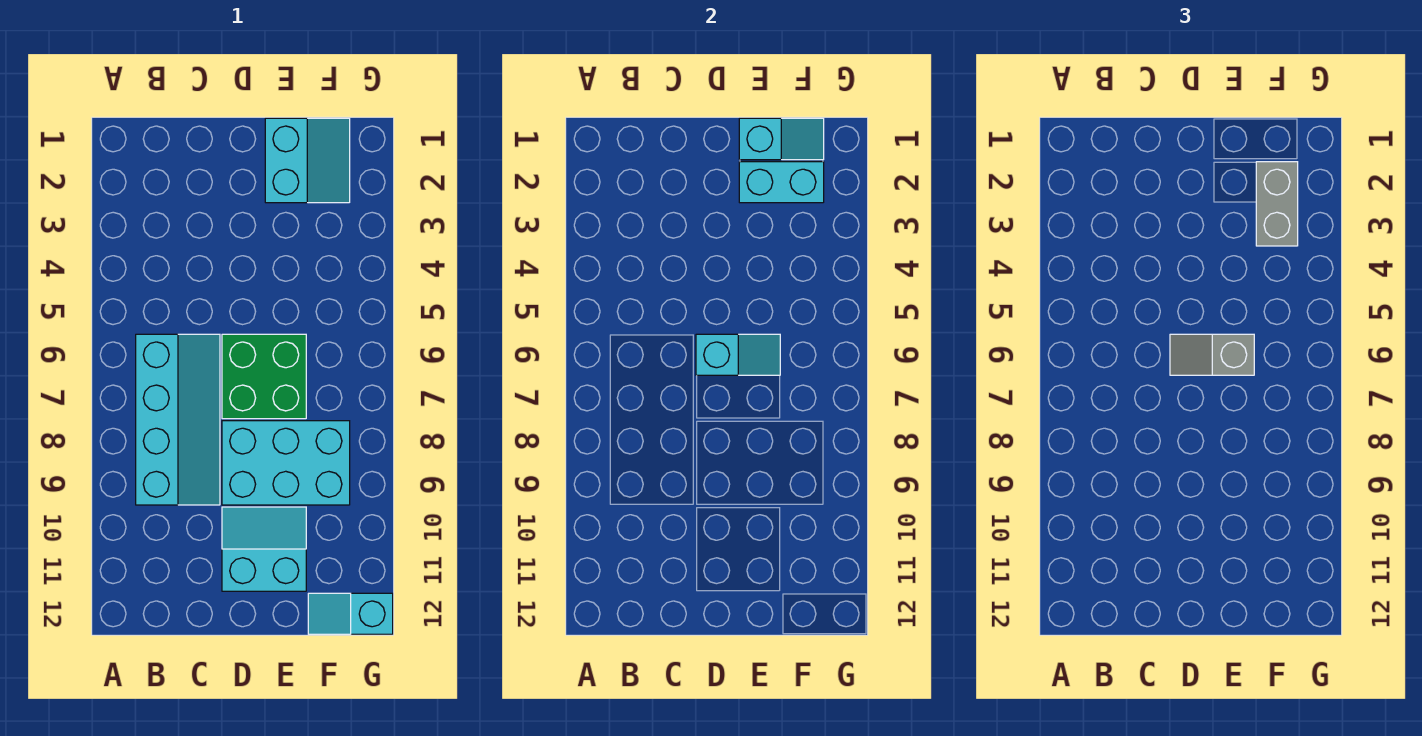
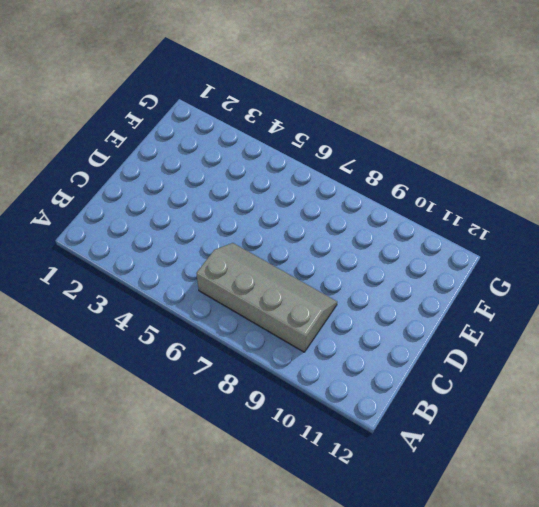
grey 2x4 slope [196,243,337,352] -> cyan 2x4 slope [136,334,220,505]
none -> green 2x2 brick [222,334,306,419]
none -> cyan 2x3 brick [222,421,350,505]

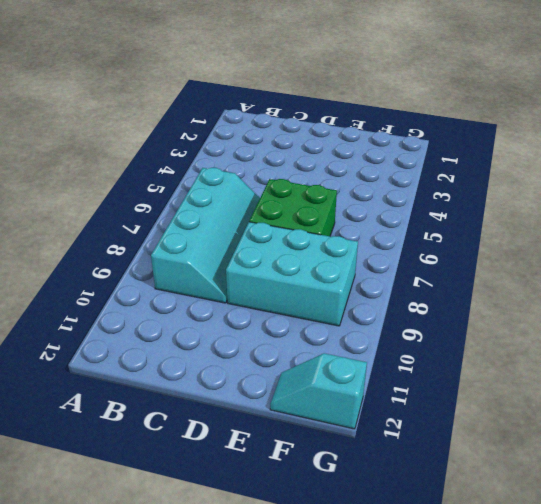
none -> cyan 2x2 slope [222,507,306,591]
none -> cyan 2x2 slope [265,118,350,203]

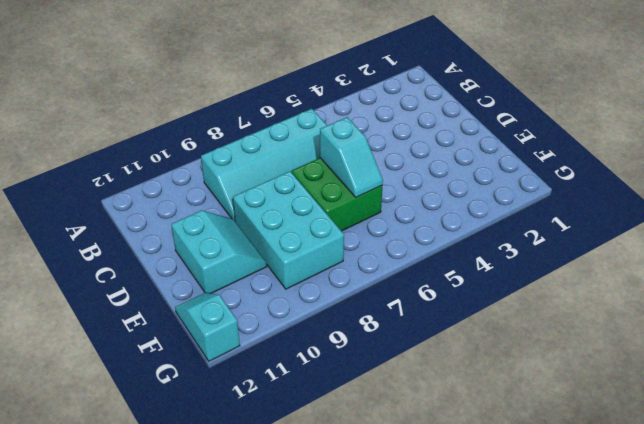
none -> cyan 2x2 slope [265,118,350,203]
none -> cyan 1x2 slope [739,118,824,160]

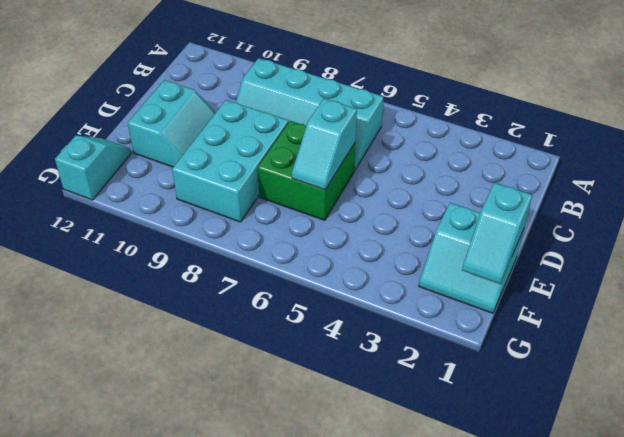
none -> cyan 1x2 brick [739,162,824,203]
none -> grey 1x2 slope [1170,334,1254,375]

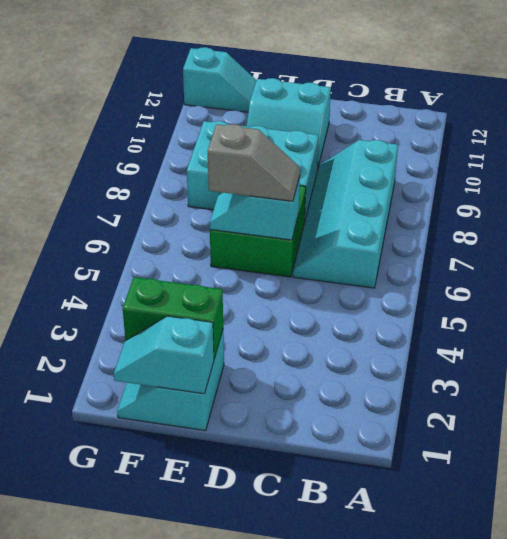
green 1x2 brick [123,277,223,358] -> cyan 1x2 brick [739,162,824,203]
none -> grey 1x2 brick [1256,162,1298,246]

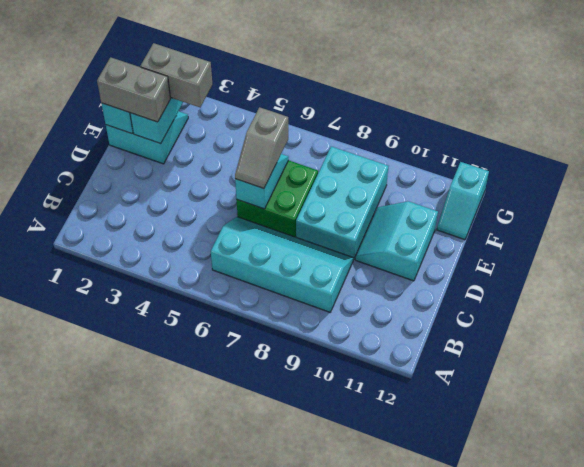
grey 1x2 brick [97,57,171,122] -> none

